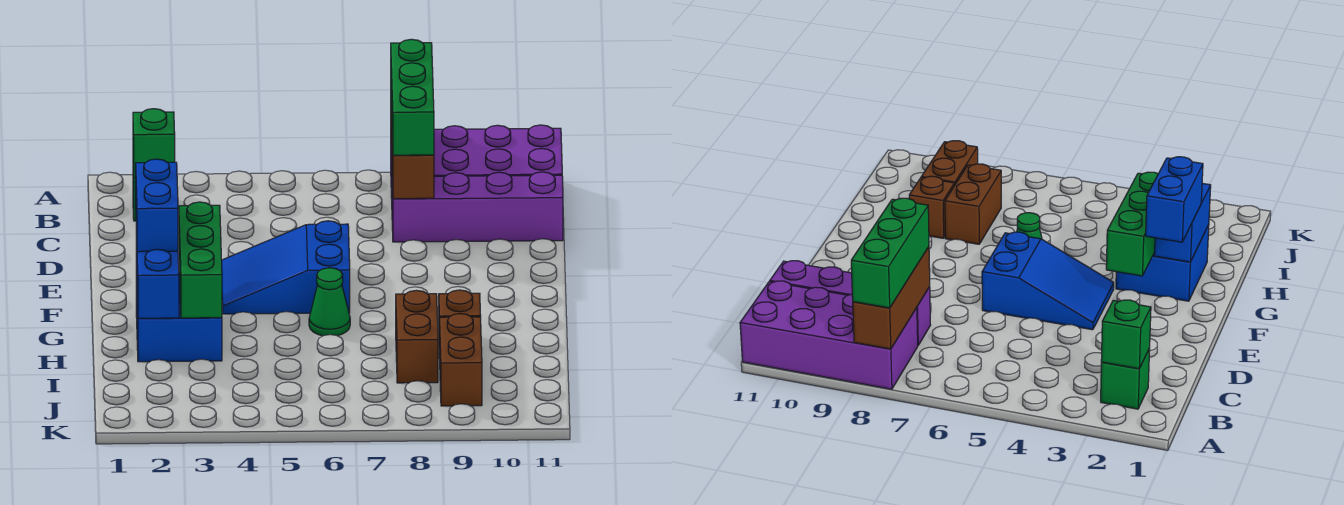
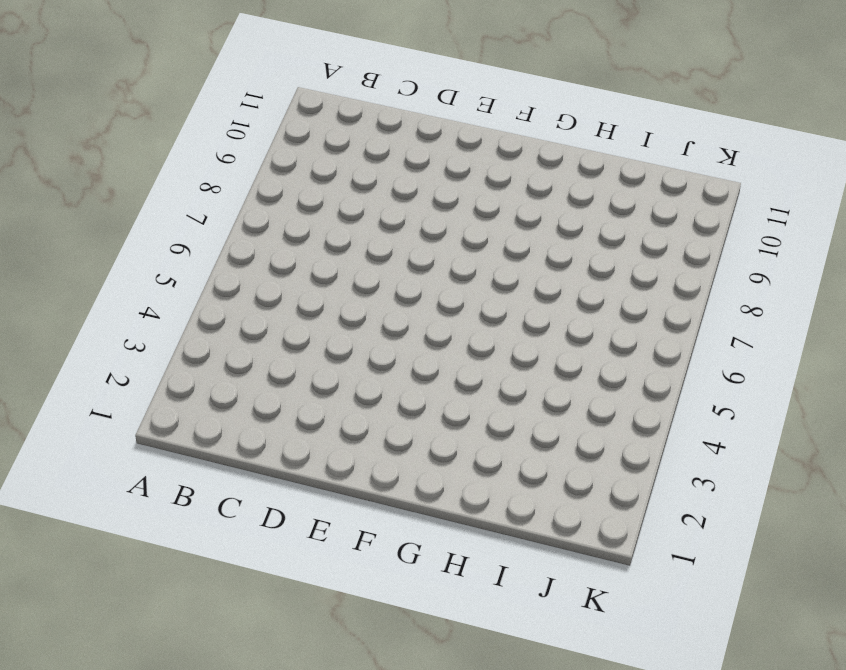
none -> purple 2x4 brick [391,125,562,198]
none -> green 1x1 brick [1101,348,1150,409]
none -> purple 1x4 brick [392,172,563,242]

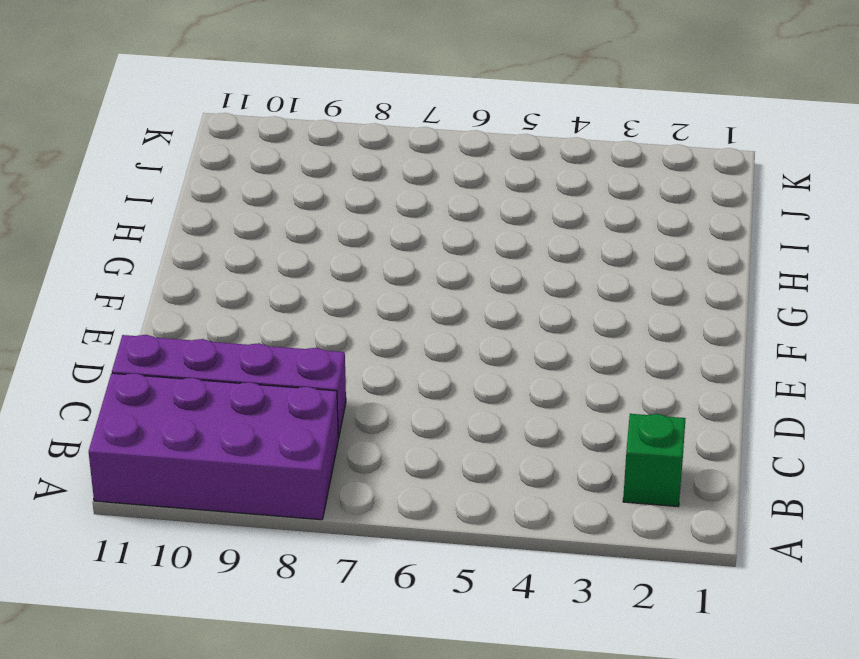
none -> blue 2x3 slope [222,221,350,314]
none -> blue 2x2 brick [136,273,222,362]
none -> green 1x1 cone [309,268,350,336]

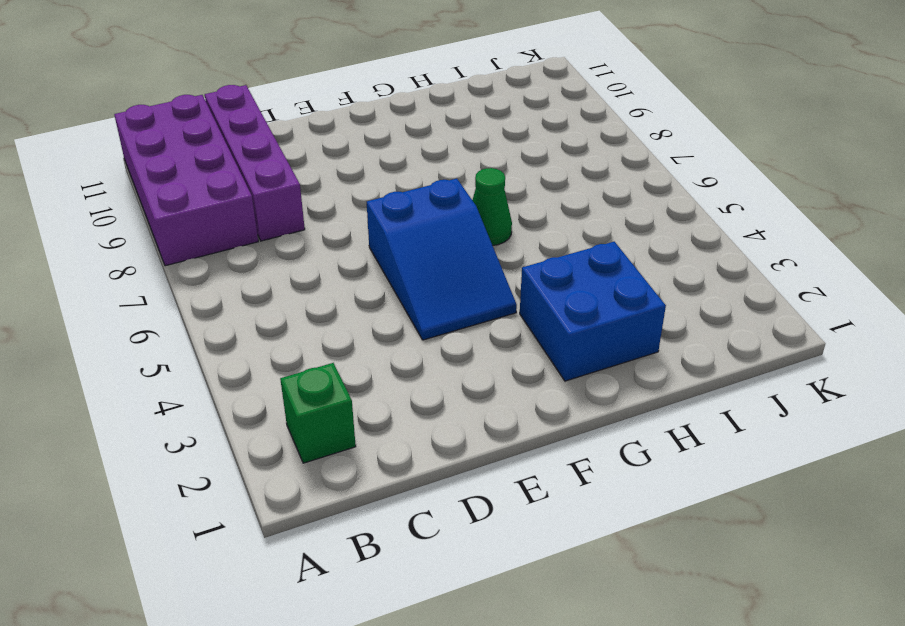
none -> brown 1x2 brick [396,290,438,383]
none -> brown 1x1 brick [439,290,481,358]
none -> brown 1x2 brick [440,314,482,406]

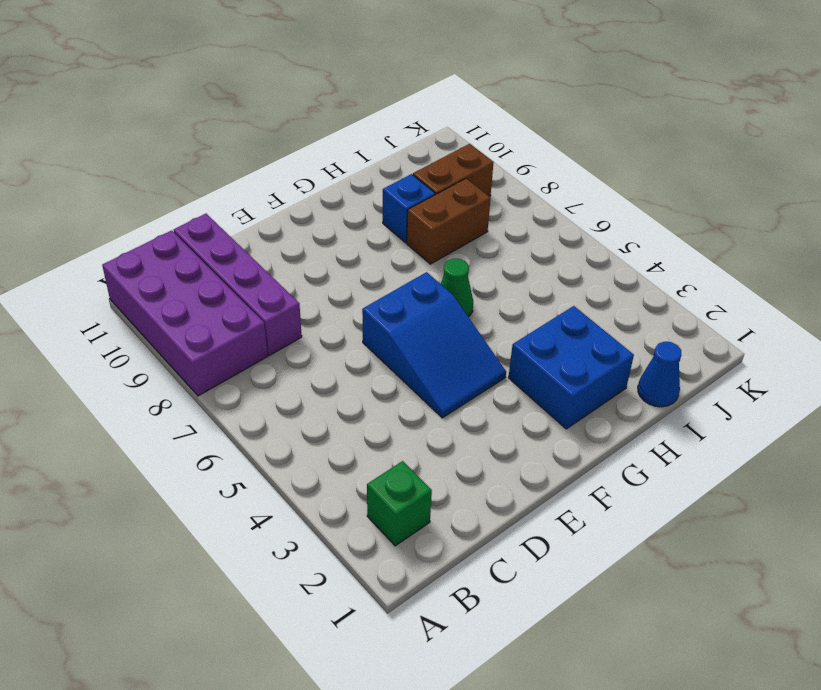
blue 1x1 brick [383,174,435,243] -> brown 1x1 brick [439,290,481,358]
blue 1x1 cone [638,342,681,407] -> none
none -> brown 1x3 brick [391,112,434,199]
none -> green 1x1 brick [133,109,175,178]
none -> green 1x3 brick [179,202,222,318]

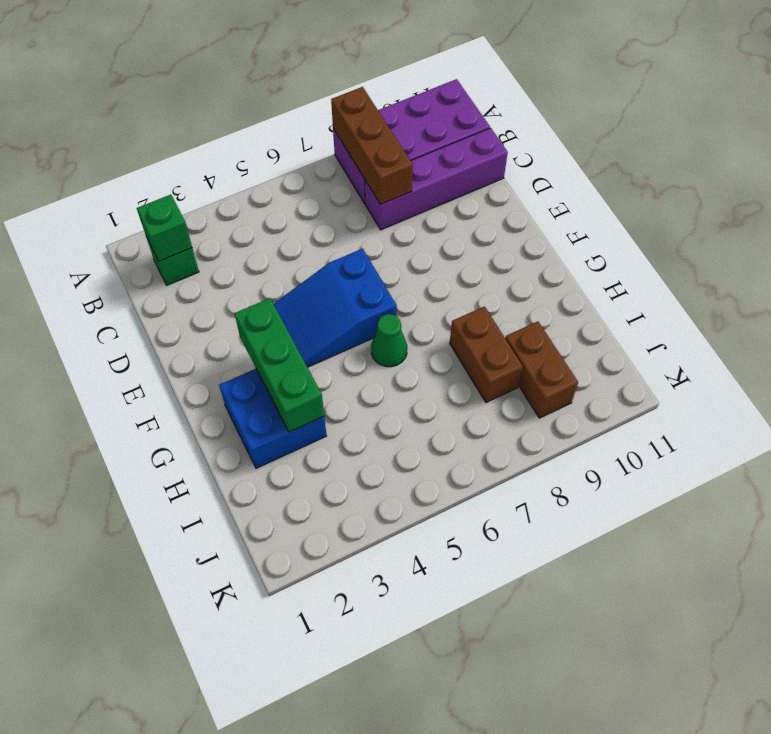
none -> brown 1x1 brick [439,290,481,358]
none -> blue 1x2 brick [136,232,179,318]
none -> green 1x3 brick [391,39,434,155]

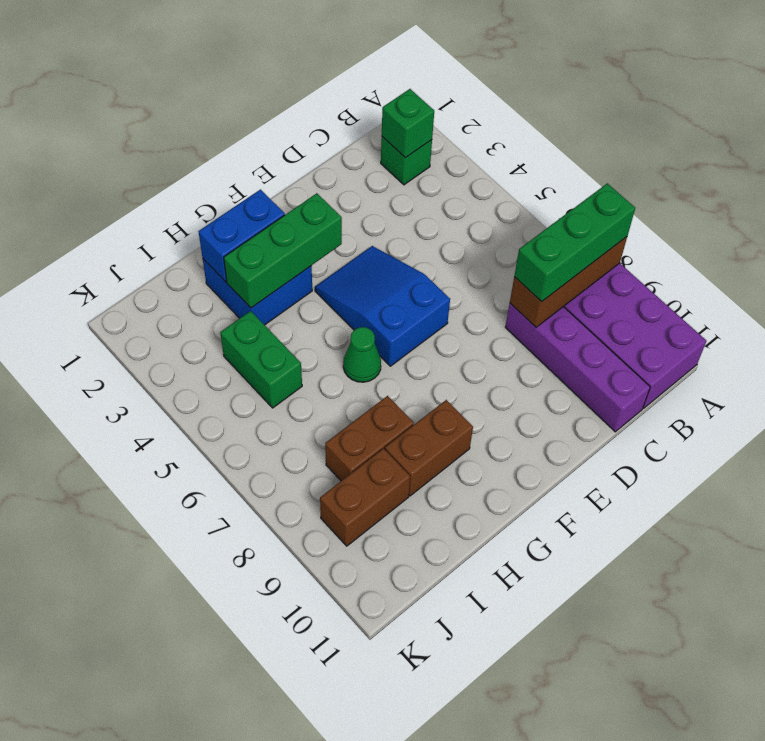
brown 1x2 brick [385,400,473,496] -> brown 1x1 brick [439,290,481,358]
green 1x2 brick [220,311,302,408] -> none
none -> blue 1x2 brick [136,159,178,252]

